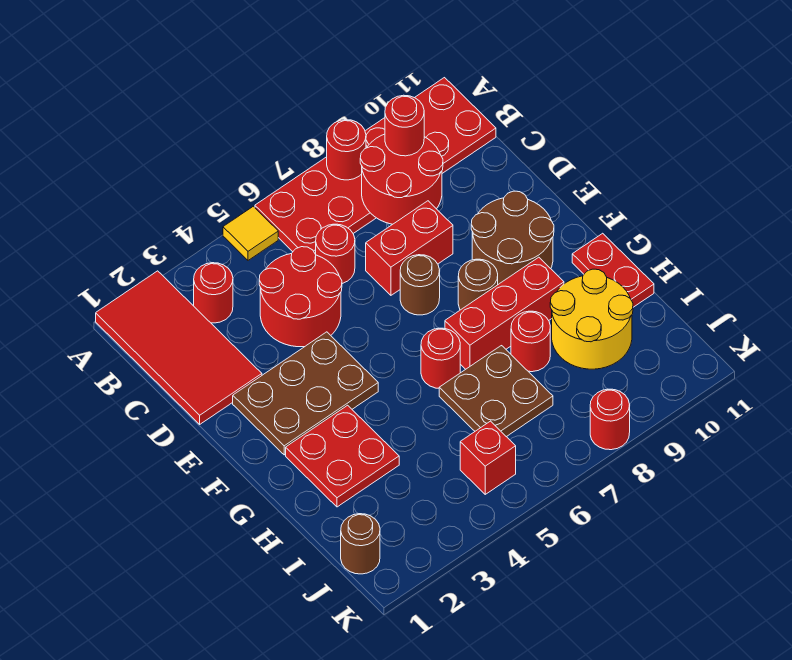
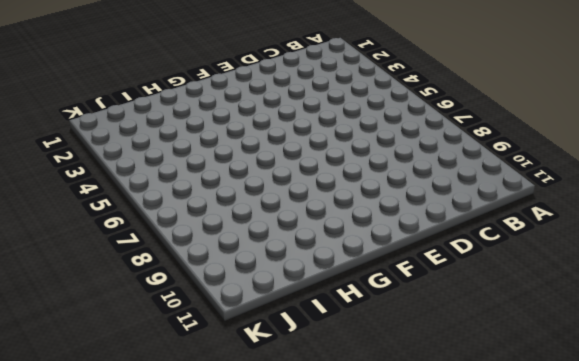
none -> red 2x4 tile [96,271,262,424]
none -> yellow 1x1 tile [223,206,278,260]
none -> red 2x6 plate [255,78,496,254]

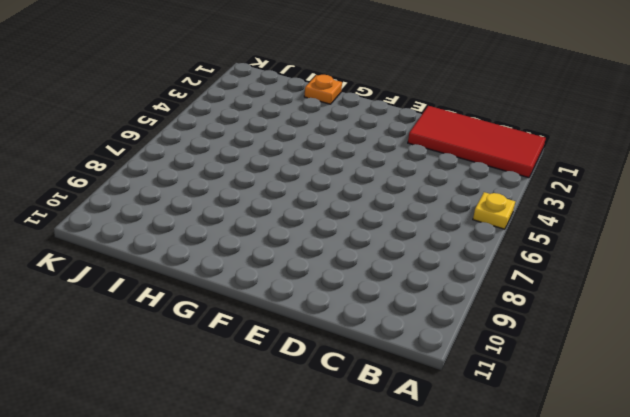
yellow 1x1 plate [473,192,515,229] -> yellow 1x1 tile [223,206,278,260]
orange 1x1 plate [304,75,342,104] -> none
none -> red 2x6 plate [255,78,496,254]
none -> red 1x1 round brick [194,263,233,323]
none -> red 2x2 round brick [259,247,342,347]

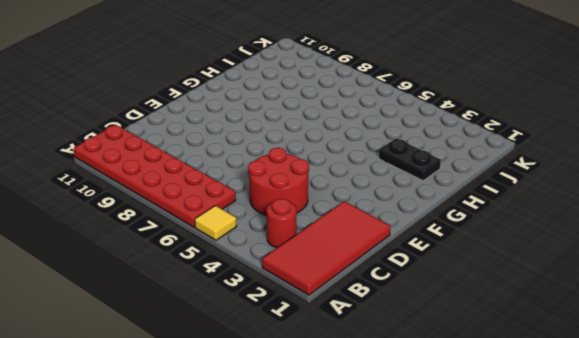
black 1x2 plate [379,138,441,181] -> red 2x2 plate [286,405,399,507]
none -> red 1x1 round brick [316,224,355,284]
none -> red 1x2 brick [366,201,453,295]
none -> brown 2x3 plate [233,332,378,455]

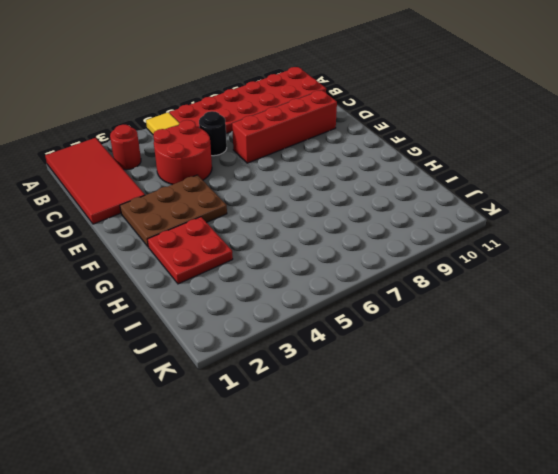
black 1x1 round brick [199,111,227,156] -> red 1x1 round brick [316,224,355,284]
red 1x4 brick [232,90,337,163] -> red 1x2 brick [366,201,453,295]
none -> brown 1x1 round brick [400,255,440,315]
none -> brown 2x2 round brick [471,191,554,284]
none -> brown 1x1 round brick [458,259,498,310]

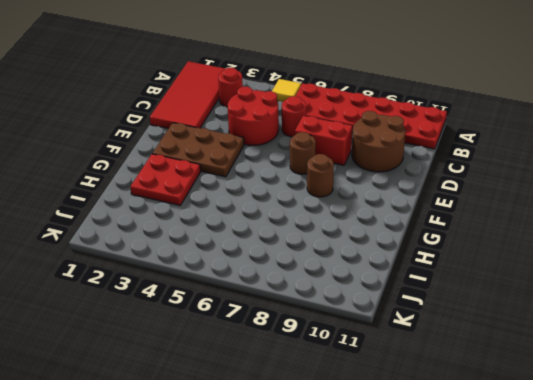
brown 2x2 round brick [352,111,405,172] -> brown 2x2 round brick moved to [471,191,554,284]
none -> red 1x1 round brick [421,328,460,388]
none -> red 1x3 brick [445,257,564,369]
none -> red 1x2 plate [572,233,654,307]

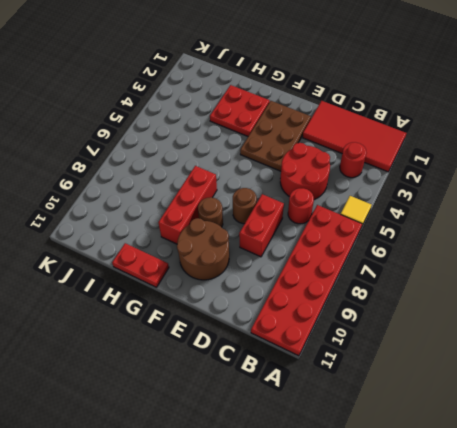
none -> red 1x1 round brick [421,328,460,388]
none -> brown 2x2 plate [439,346,553,437]
none -> red 1x1 round brick [511,311,550,372]

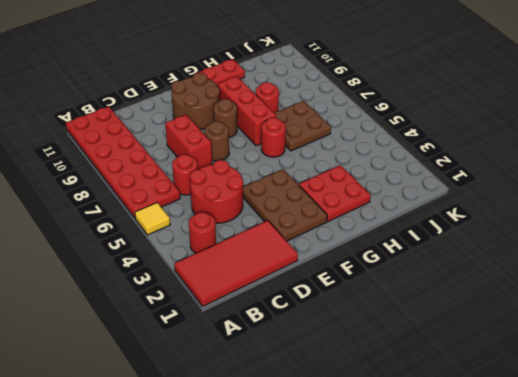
none -> yellow 2x2 round brick [550,269,633,369]
none -> brown 1x1 round brick [341,514,380,574]
none -> red 1x1 brick [460,421,516,494]

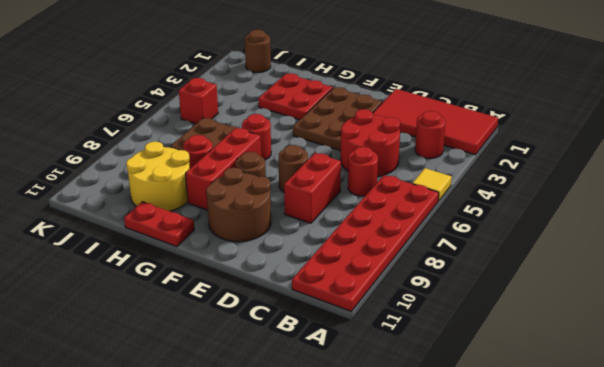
none -> red 1x1 round brick [590,389,630,450]
none -> red 1x1 round brick [327,120,366,180]
none -> red 2x2 round brick [360,134,443,224]

